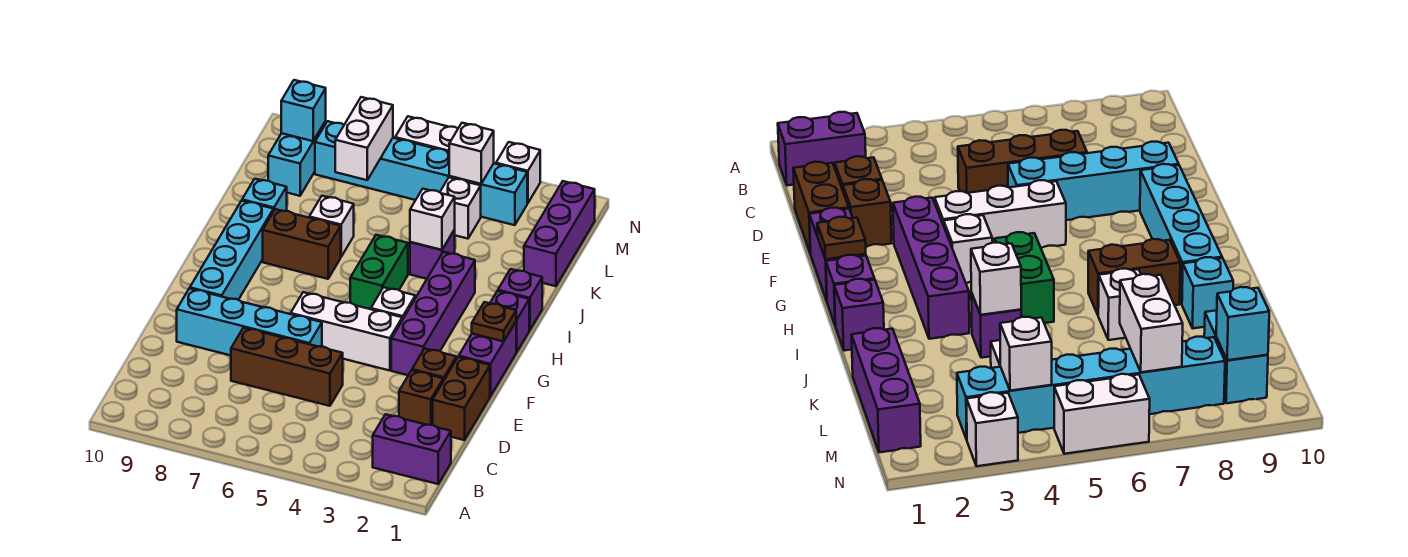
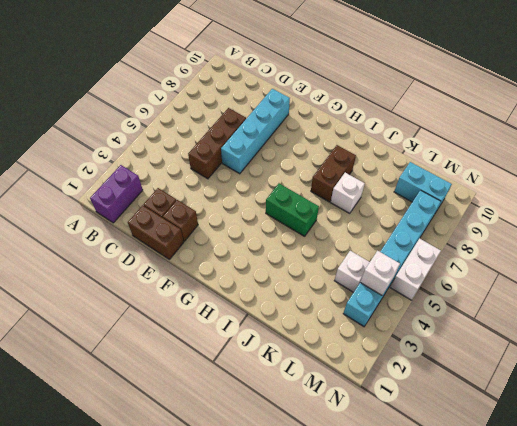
none -> purple 1x2 brick [459,322,516,396]
none -> purple 1x4 brick [391,252,475,375]
none -> white 1x3 brick [291,292,402,371]

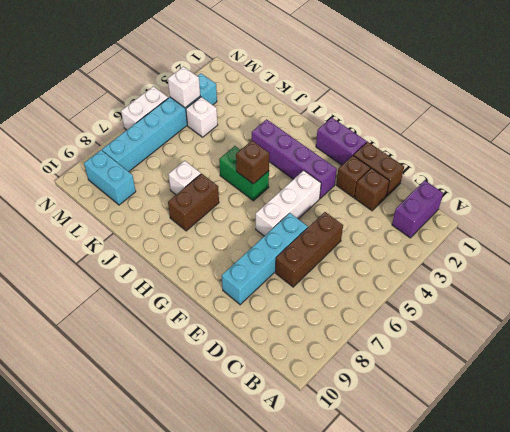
brown 1x1 brick [236,141,269,184] -> none
none -> cyan 1x4 brick [190,201,273,300]
none -> white 1x1 brick [371,287,415,320]
none -> purple 1x1 brick [490,291,529,352]

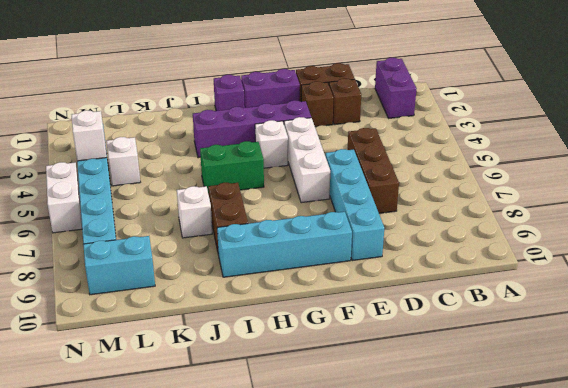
none -> purple 1x1 brick [498,269,542,330]
none -> purple 1x1 brick [410,230,455,279]
none -> cyan 1x1 brick [242,179,287,211]

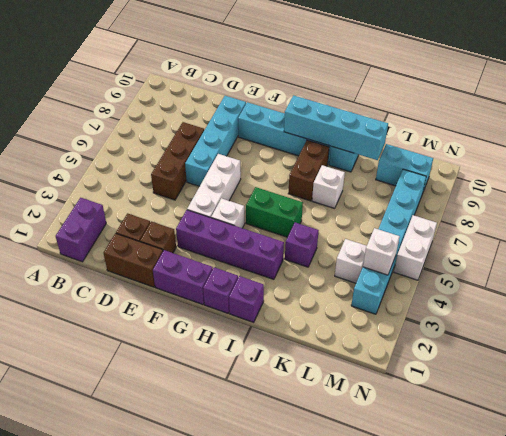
cyan 1x4 brick [284,95,388,160] -> none
none -> purple 1x3 brick [524,181,595,286]
none -> white 1x1 brick [496,142,540,203]
none -> brown 1x1 plate [472,302,516,341]

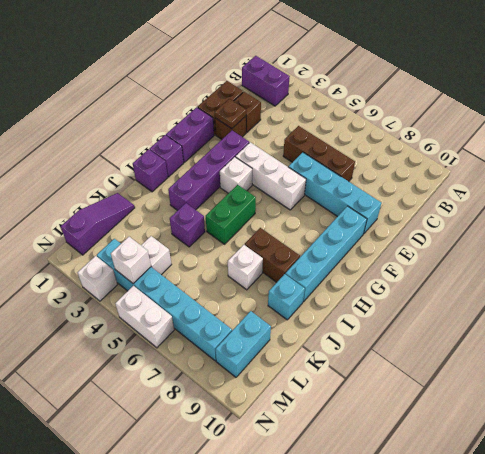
brown 1x1 plate [215,99,246,129] -> brown 1x1 plate moved to [472,302,516,341]
purple 1x3 slope [61,193,135,255] -> purple 1x3 brick [524,181,595,286]
none -> white 1x1 brick [410,189,455,250]
none -> white 1x2 brick [335,97,393,180]
none -> cyan 1x1 brick [281,80,326,141]

